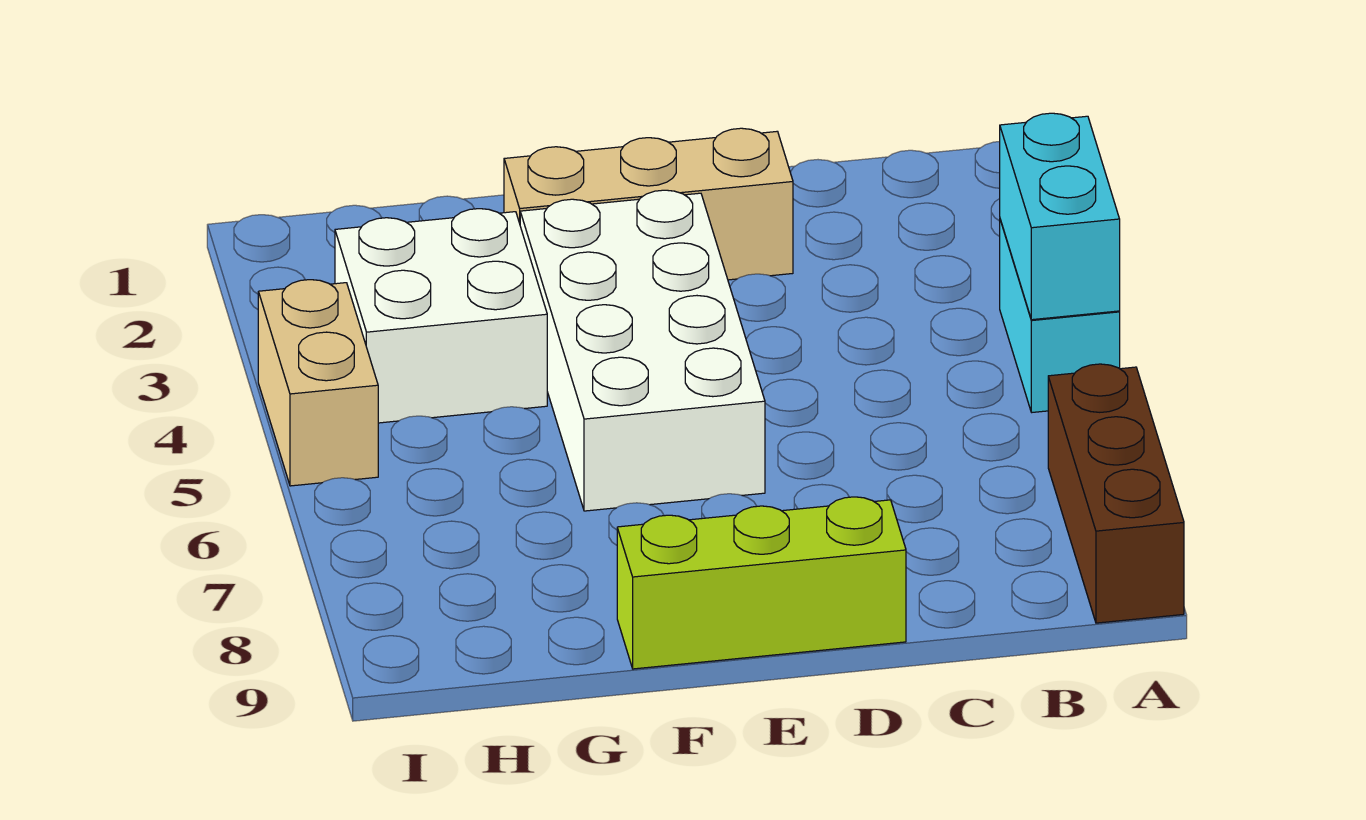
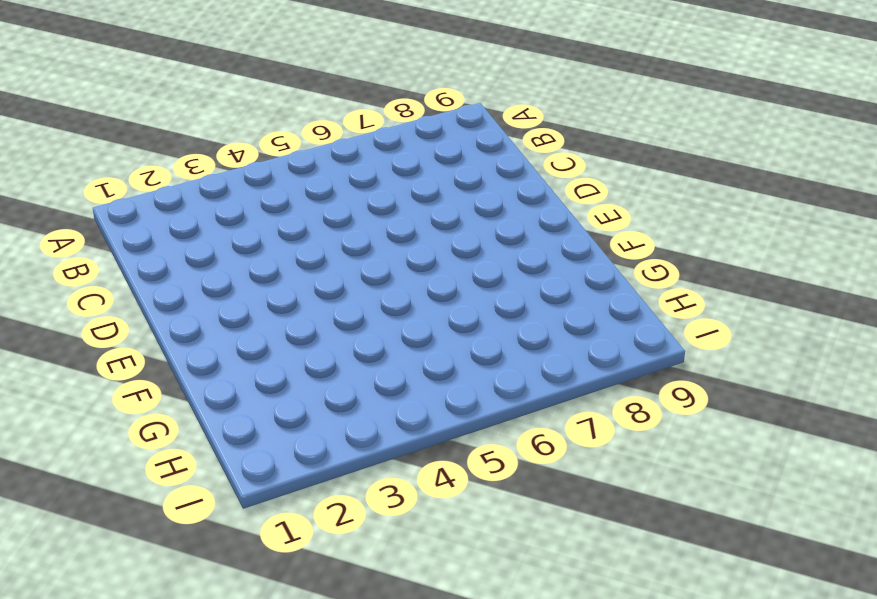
none -> cyan 1x2 brick [1000,220,1120,412]
none -> brown 1x3 brick [1048,364,1184,623]

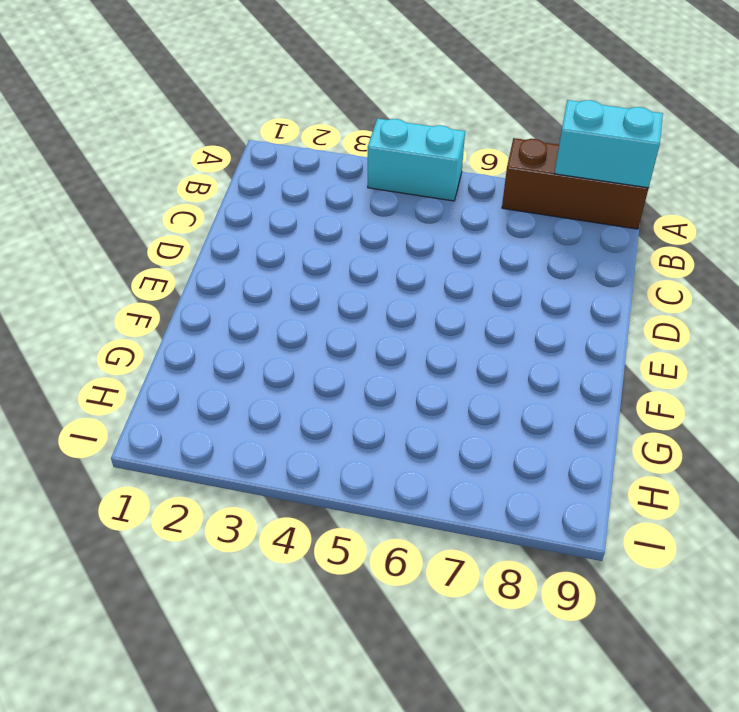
cyan 1x2 brick [555,100,663,188] -> cyan 1x2 brick moved to [1000,113,1120,320]
none -> tan 1x3 brick [504,128,793,280]
none -> lime 1x3 brick [617,497,906,669]

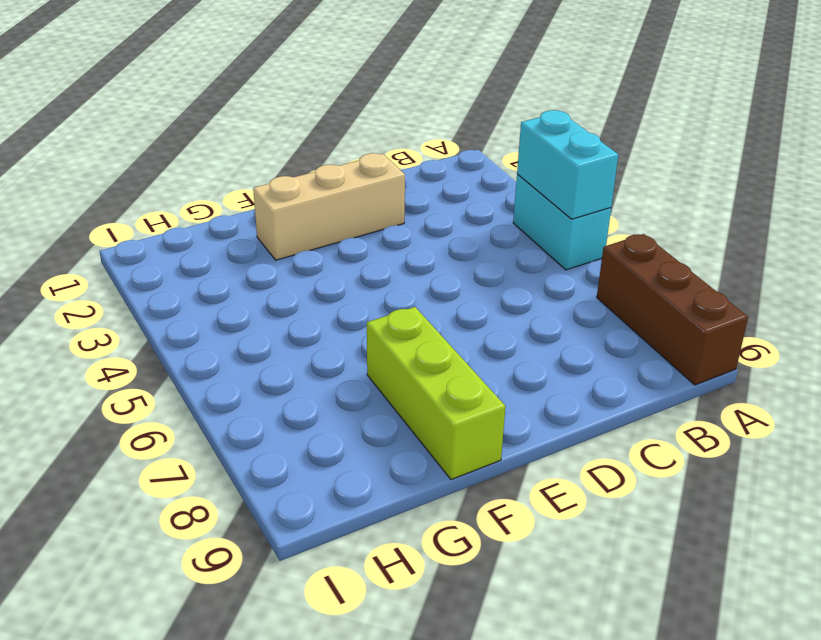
lime 1x3 brick [367,307,506,480] -> lime 1x3 brick turned to [617,497,906,669]
none -> white 2x4 brick [520,190,765,511]
none -> white 2x2 brick [335,209,547,423]

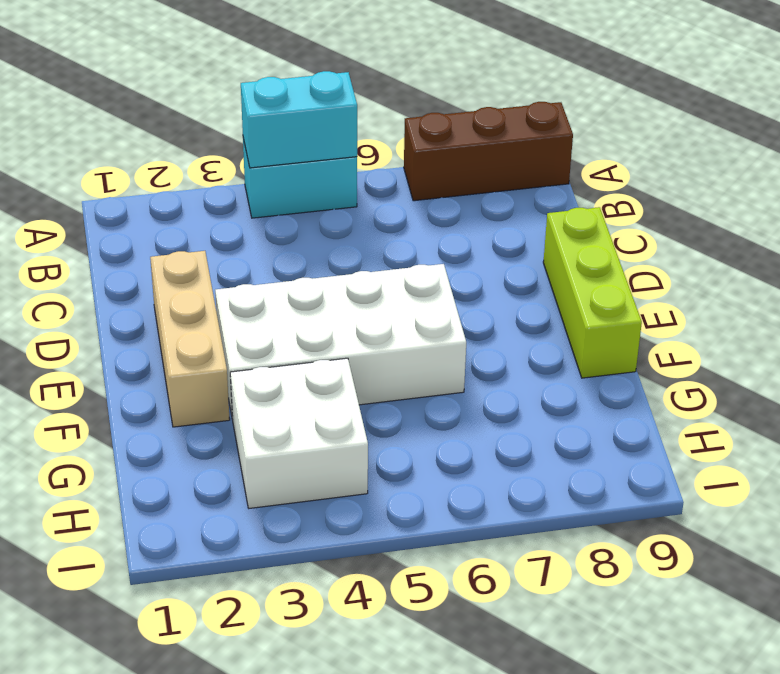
none -> tan 1x2 brick [258,280,378,486]

